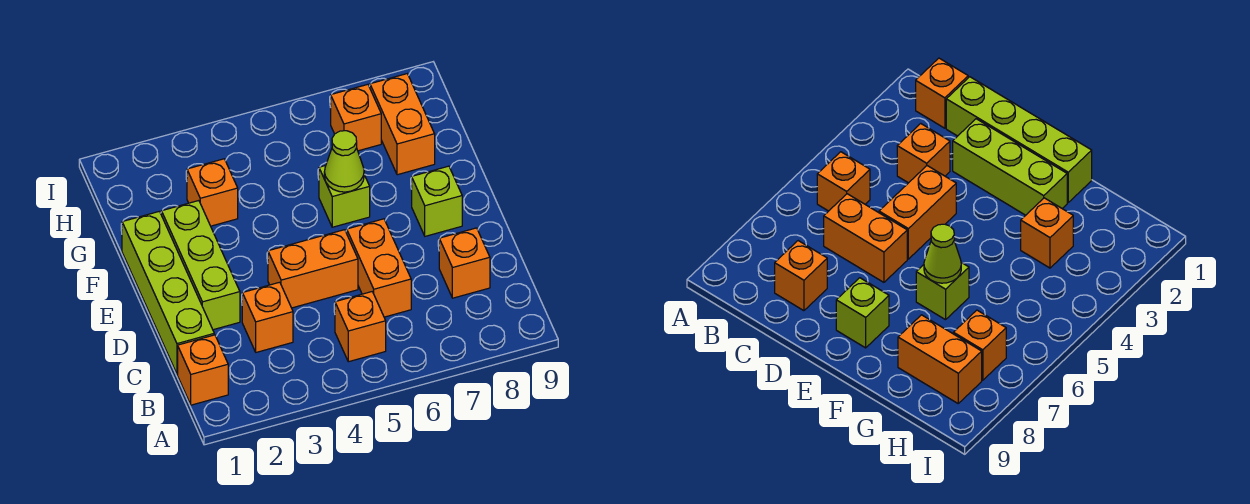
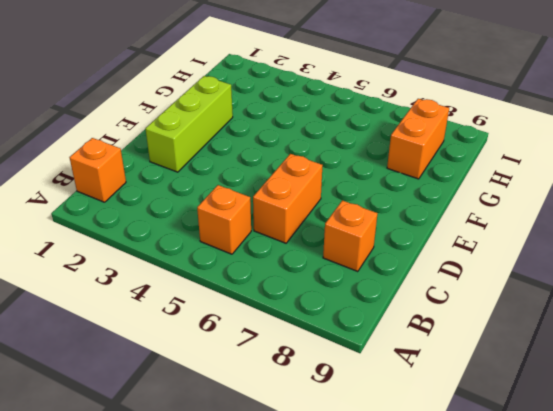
none -> lime 1x4 brick [122,211,214,374]
none -> orange 1x1 brick [242,282,293,352]
none -> orange 1x2 brick [268,230,358,308]

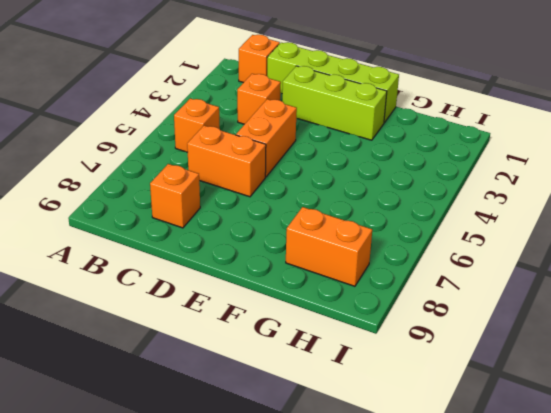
none -> lime 1x1 brick [412,166,462,236]
none -> lime 1x1 brick [319,166,370,227]
none -> orange 1x1 brick [187,159,238,226]

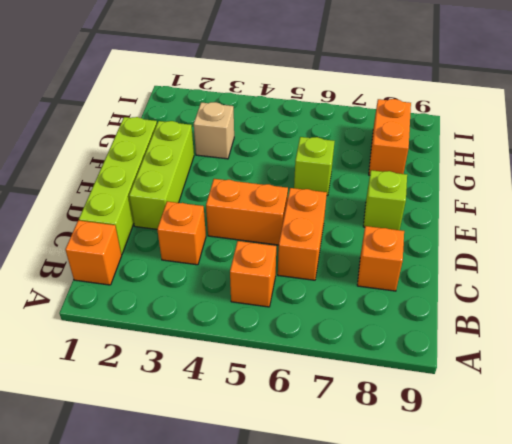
tan 1x1 brick [194,102,234,159] -> orange 1x1 brick [187,159,238,226]
none -> orange 1x1 brick [331,84,381,151]
none -> lime 1x1 cone [324,131,364,192]

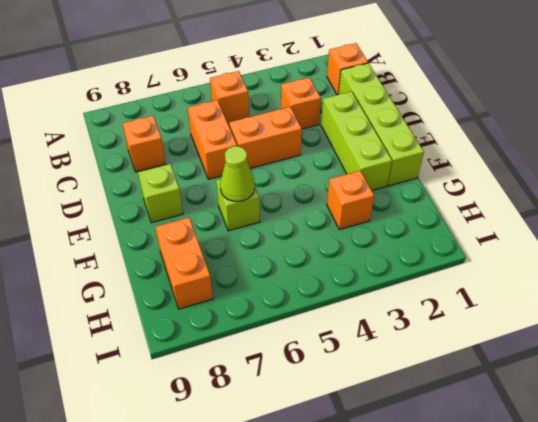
none -> orange 1x1 brick [331,84,381,151]

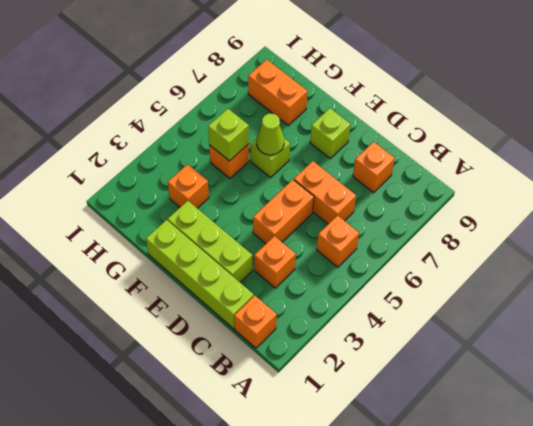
orange 1x1 brick [209,144,249,178] -> orange 1x1 brick moved to [331,84,381,151]
lime 1x1 brick [208,109,249,161] -> none

